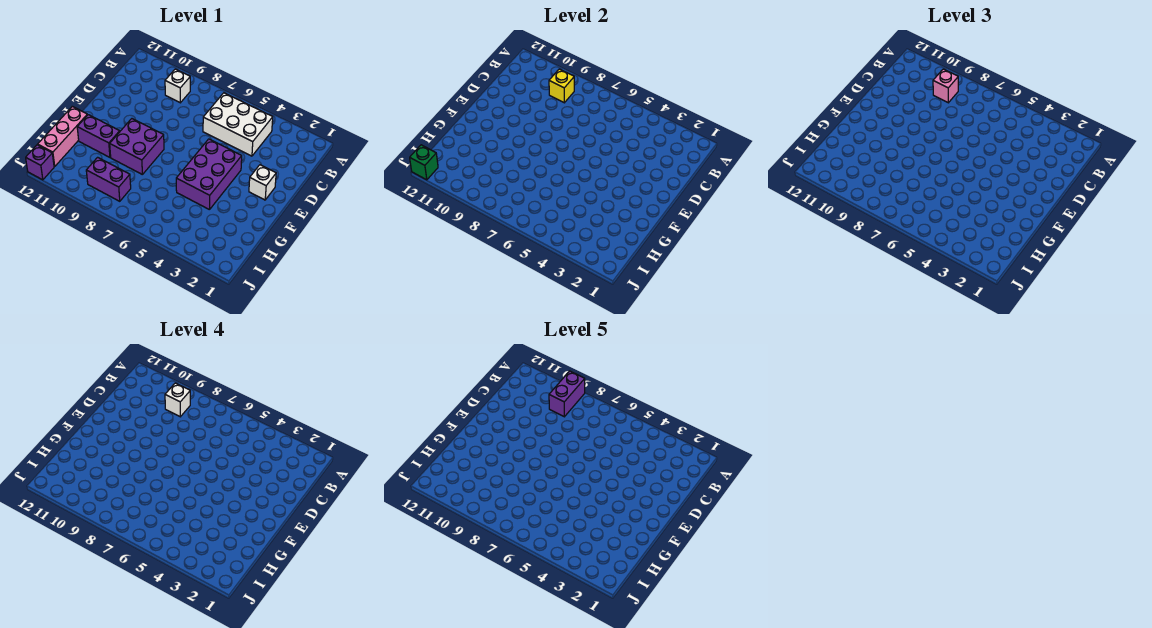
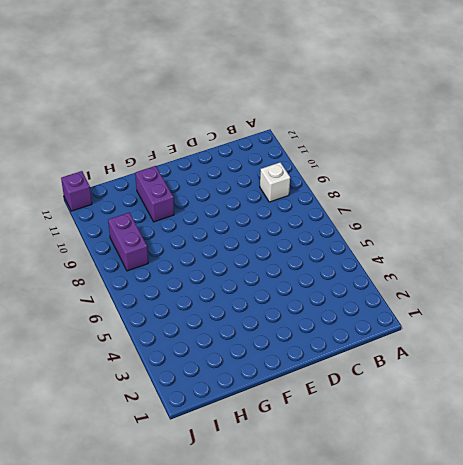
none -> white 2x3 brick [203,93,273,156]
none -> white 1x1 brick [249,165,276,200]
none -> purple 2x3 brick [176,139,242,210]

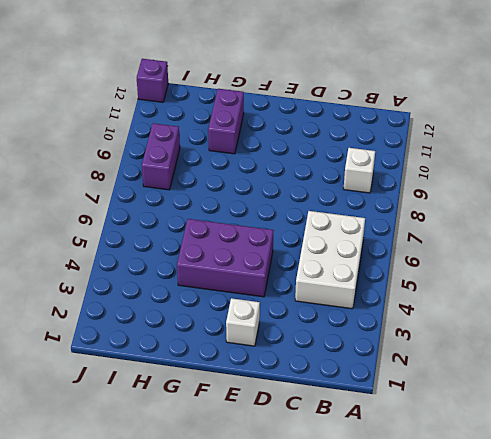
none -> purple 2x2 brick [110,119,164,175]
none -> pink 1x3 brick [38,106,87,167]
none -> yellow 1x1 brick [549,69,574,103]

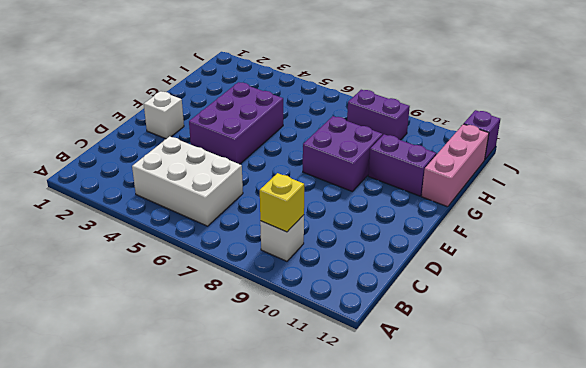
none -> green 1x1 brick [410,145,438,180]
none -> pink 1x1 brick [933,69,958,103]
none -> white 1x1 brick [165,383,190,417]

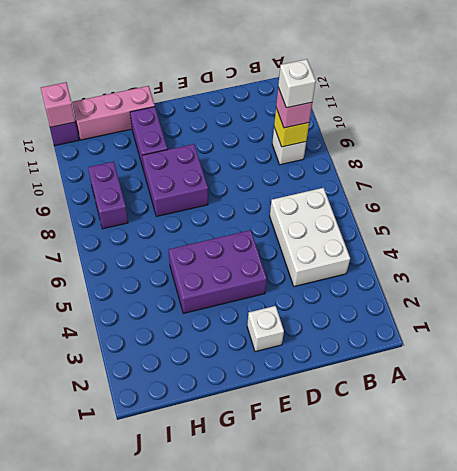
pink 1x1 brick [41,82,75,127] -> green 1x1 brick [410,145,438,180]
none -> purple 1x2 brick [549,371,585,417]

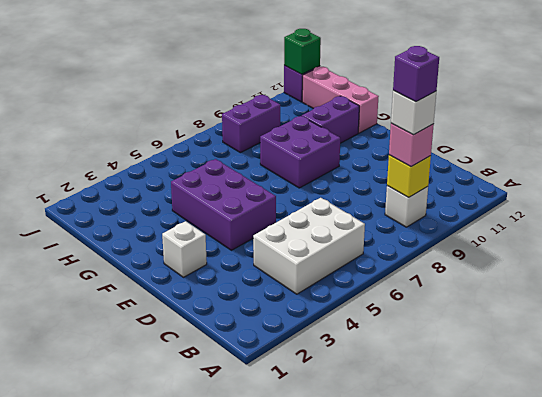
purple 1x1 brick [393,46,439,102] -> purple 1x2 brick [549,371,585,417]

